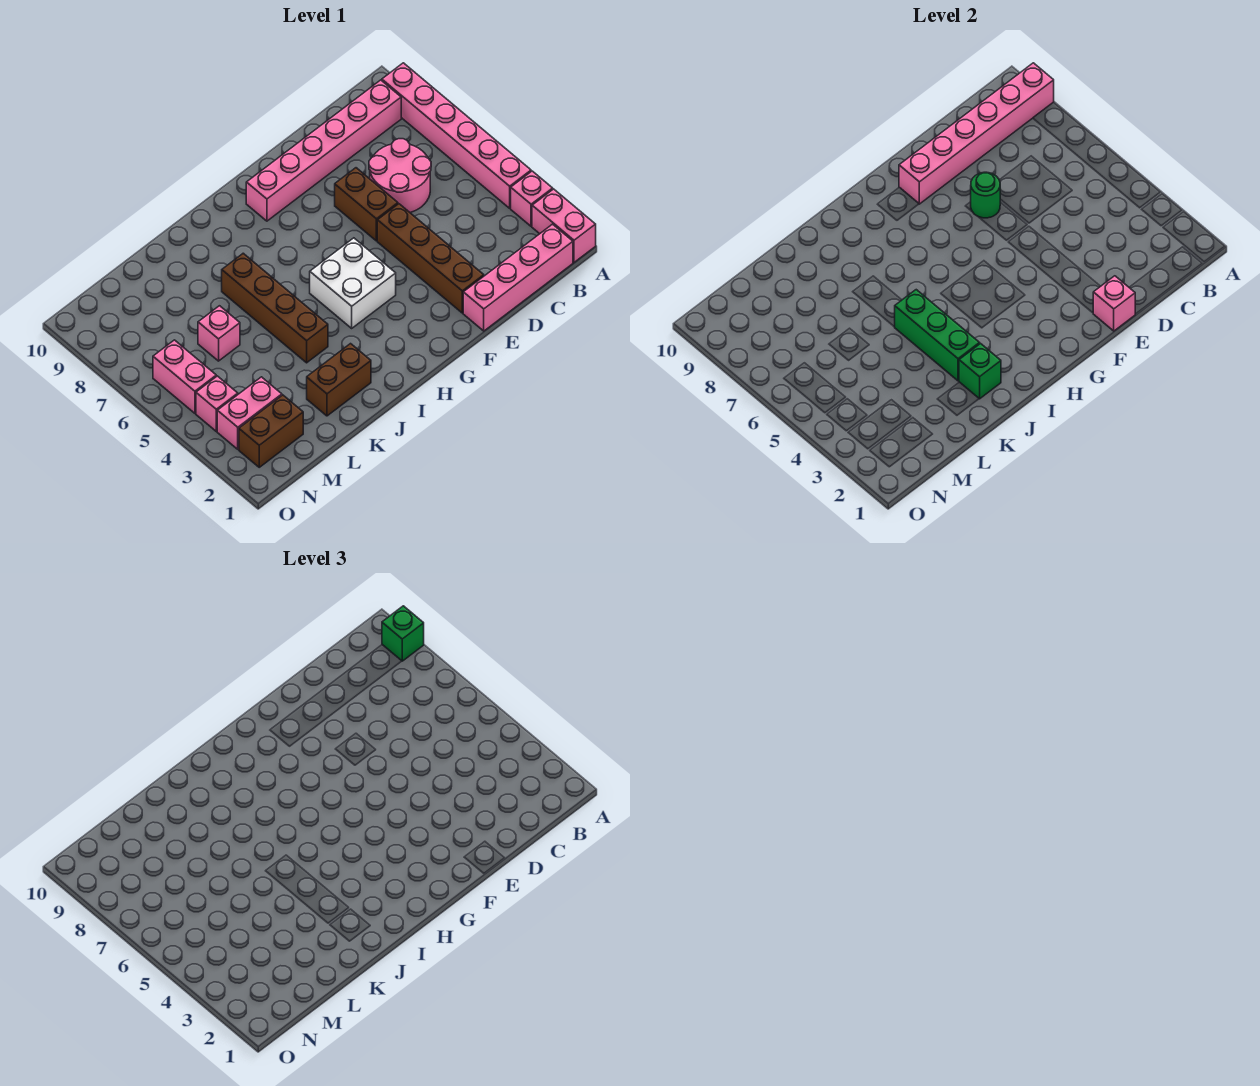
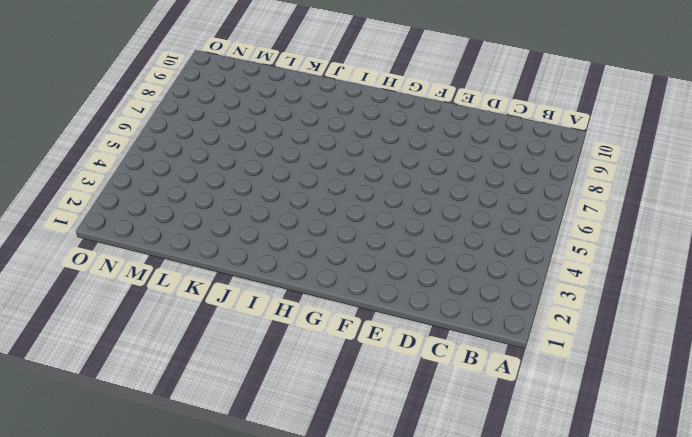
none -> pink 1x2 brick [532,189,596,262]
none -> pink 1x1 brick [511,171,553,226]
none -> pink 1x6 brick [382,63,531,208]

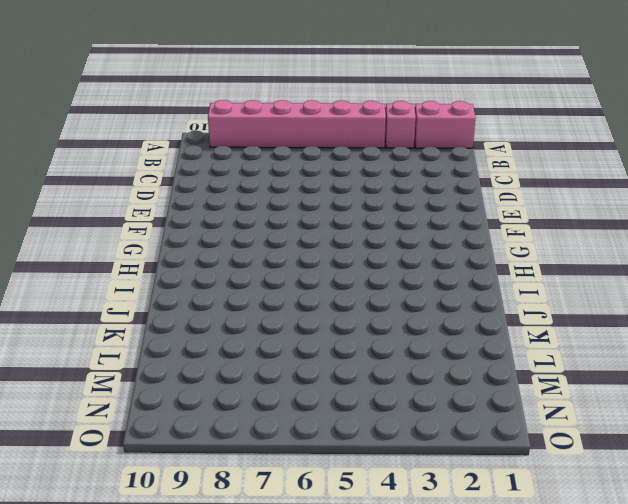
none -> pink 1x4 brick [463,224,573,331]
none -> pink 1x6 brick [246,80,401,221]
none -> pink 2x2 round brick [369,139,431,212]

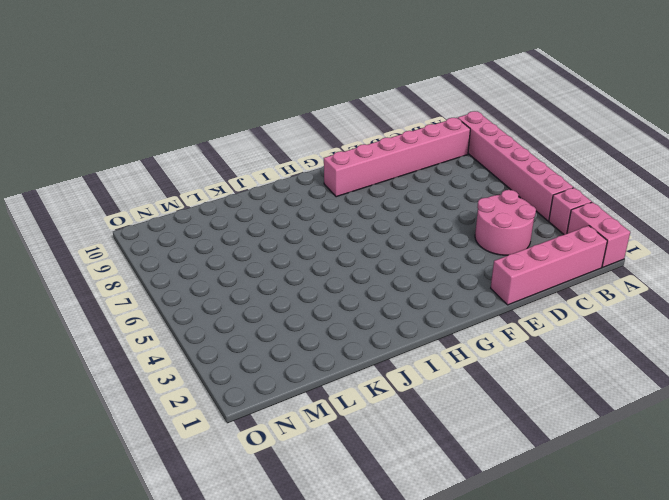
pink 2x2 round brick [475,190,536,255] -> pink 2x2 round brick moved to [369,139,431,212]
none -> brown 1x4 brick [377,204,484,313]
none -> brown 1x2 brick [335,168,398,241]
none -> white 2x2 brick [310,238,396,328]

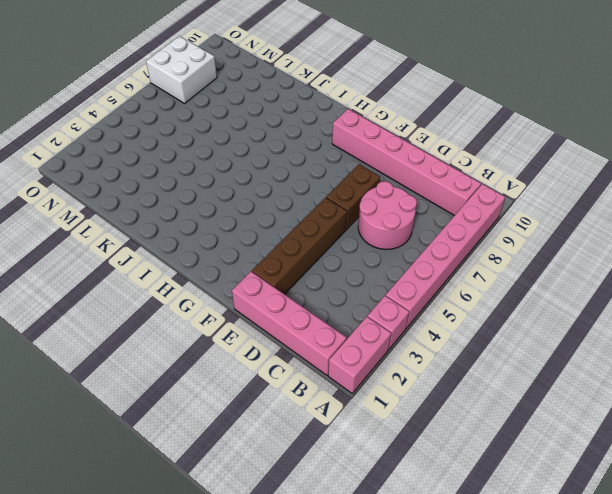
white 2x2 brick [146,36,217,103] -> white 2x2 brick moved to [310,238,396,328]
none -> brown 1x2 brick [307,344,371,416]
none -> brown 1x4 brick [222,253,328,363]
none -> pink 1x1 brick [198,306,240,361]

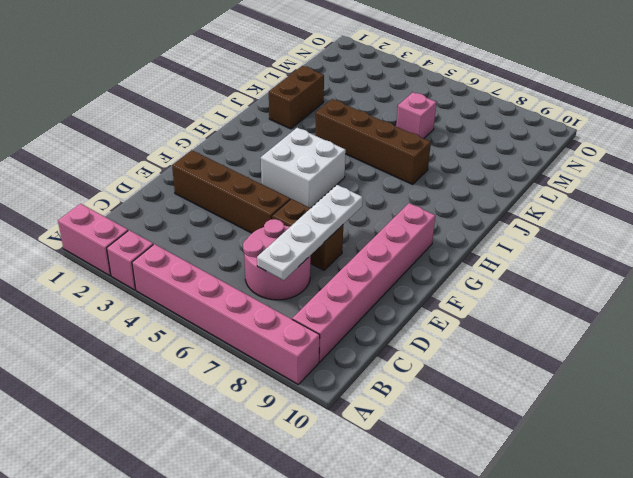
white 1x4 plate [257,185,363,280] -> green 1x1 round brick [971,172,1000,218]
none -> pink 1x4 brick [463,224,573,331]
none -> brown 1x2 brick [239,395,303,467]
none -> pink 1x2 brick [217,377,282,449]

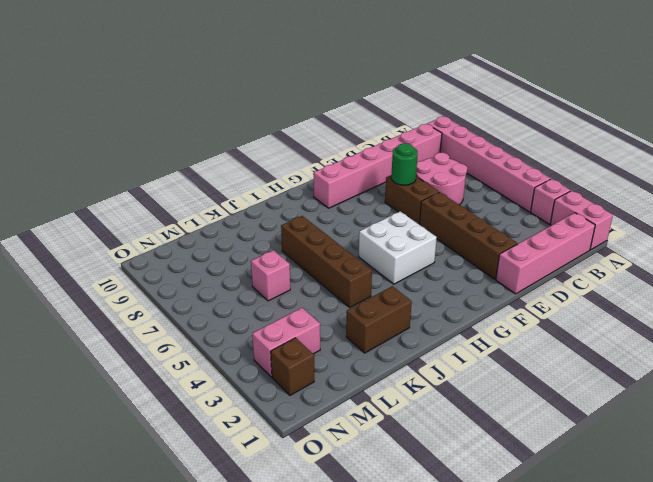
brown 1x1 brick [271,338,314,395] -> brown 1x2 brick [239,395,303,467]
none -> pink 1x1 brick [196,376,238,431]
none -> pink 1x2 brick [153,340,216,413]
none -> pink 1x6 brick [899,63,1054,204]

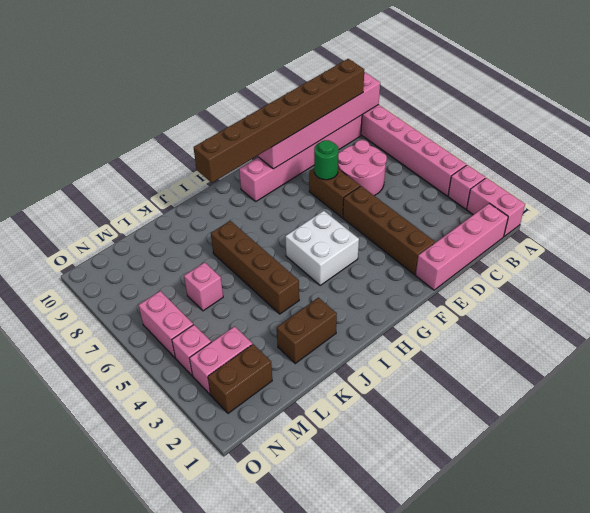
brown 1x8 brick [193,59,364,183] -> none
none -> pink 1x1 brick [1093,276,1135,331]
none -> green 1x1 brick [959,344,1001,399]
none -> green 1x3 brick [895,290,980,381]

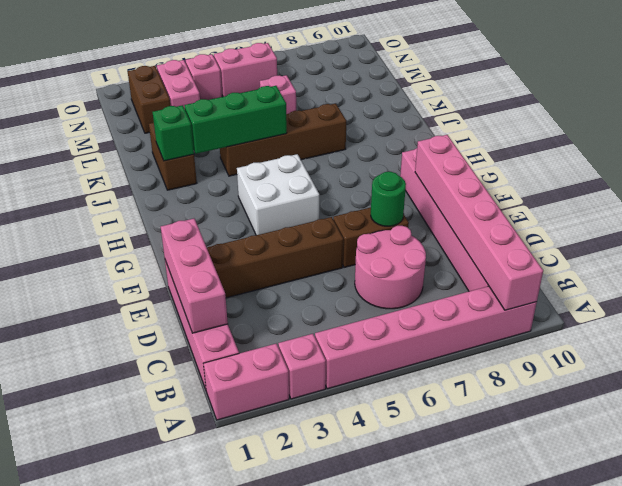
pink 1x3 brick [161,219,228,333] -> pink 1x1 brick [1093,276,1135,331]
none -> green 1x1 brick [382,606,424,661]

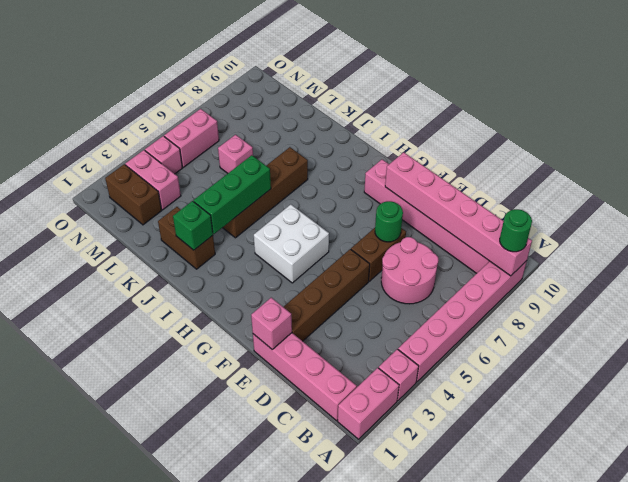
green 1x1 round brick [500,209,532,252] -> green 1x1 brick [382,606,424,661]

